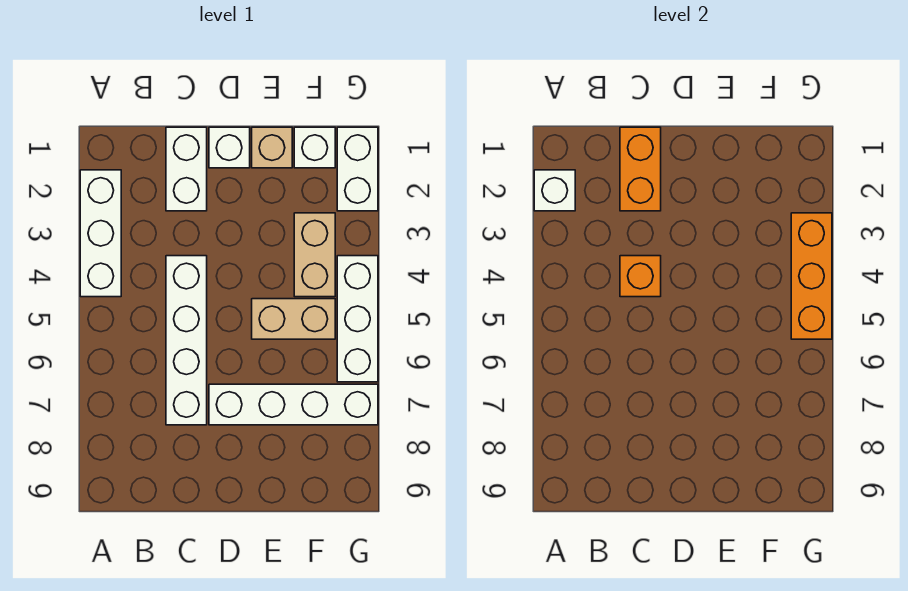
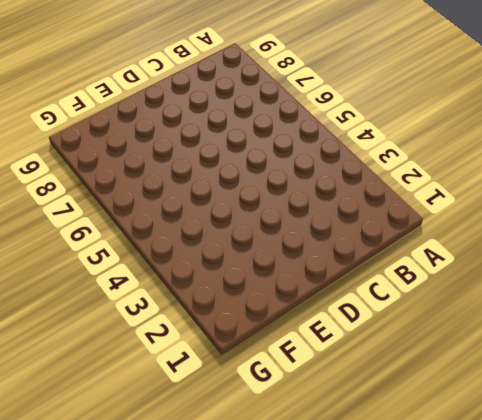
none -> white 1x3 brick [80,170,121,297]
none -> white 1x2 brick [166,127,207,211]
none -> white 1x4 brick [166,256,207,425]

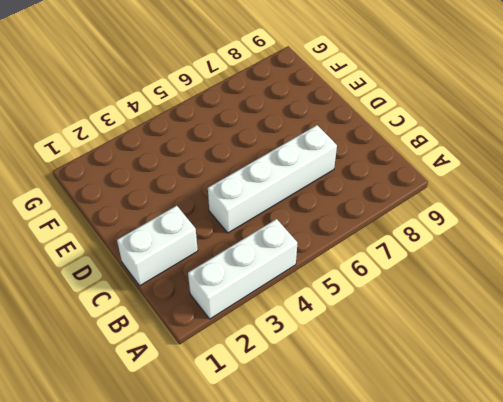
none -> white 1x1 brick [209,127,250,168]
none -> white 1x4 brick [209,384,378,425]
none -> tan 1x1 brick [252,127,292,168]

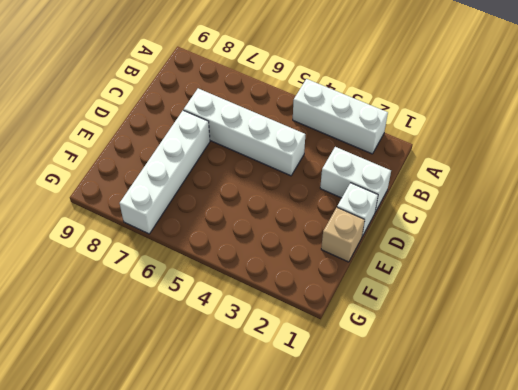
none -> tan 1x2 brick [252,299,335,339]
none -> white 1x1 brick [294,127,335,168]
none -> tan 1x2 brick [294,213,335,297]

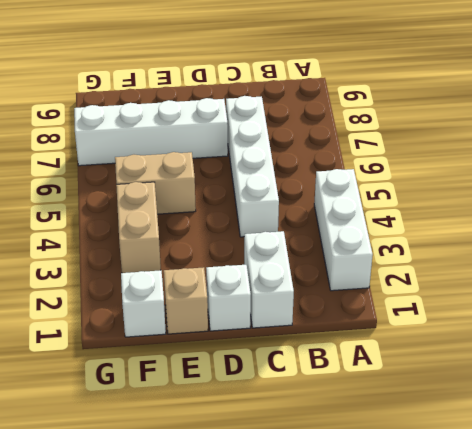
none -> white 1x2 brick [337,127,378,211]
none -> white 1x3 brick [337,256,378,382]
none -> white 1x1 brick [534,170,575,211]

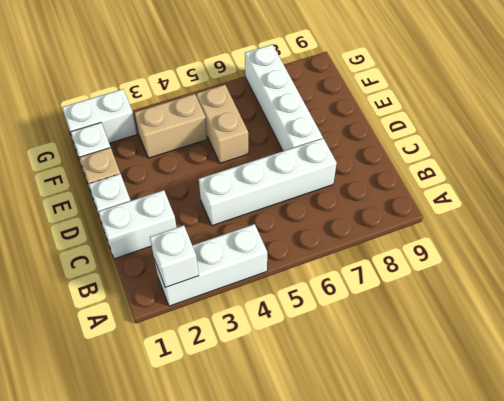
none -> white 1x3 brick [337,256,378,382]
none -> orange 1x2 brick [620,127,661,211]
none -> orange 1x1 brick [620,256,661,297]

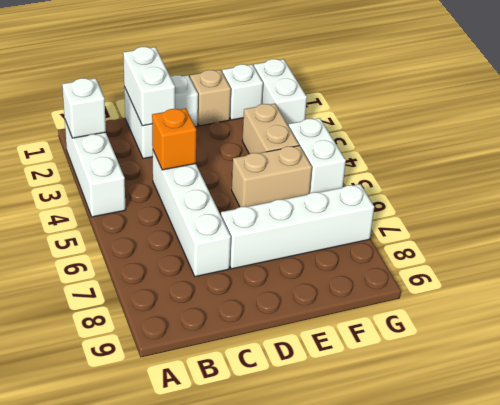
white 1x2 brick [123,47,175,126] -> orange 1x2 brick [620,127,661,211]
white 1x2 brick [289,118,346,194] -> white 1x3 brick [337,256,378,382]
none -> orange 1x3 brick [791,213,832,339]

